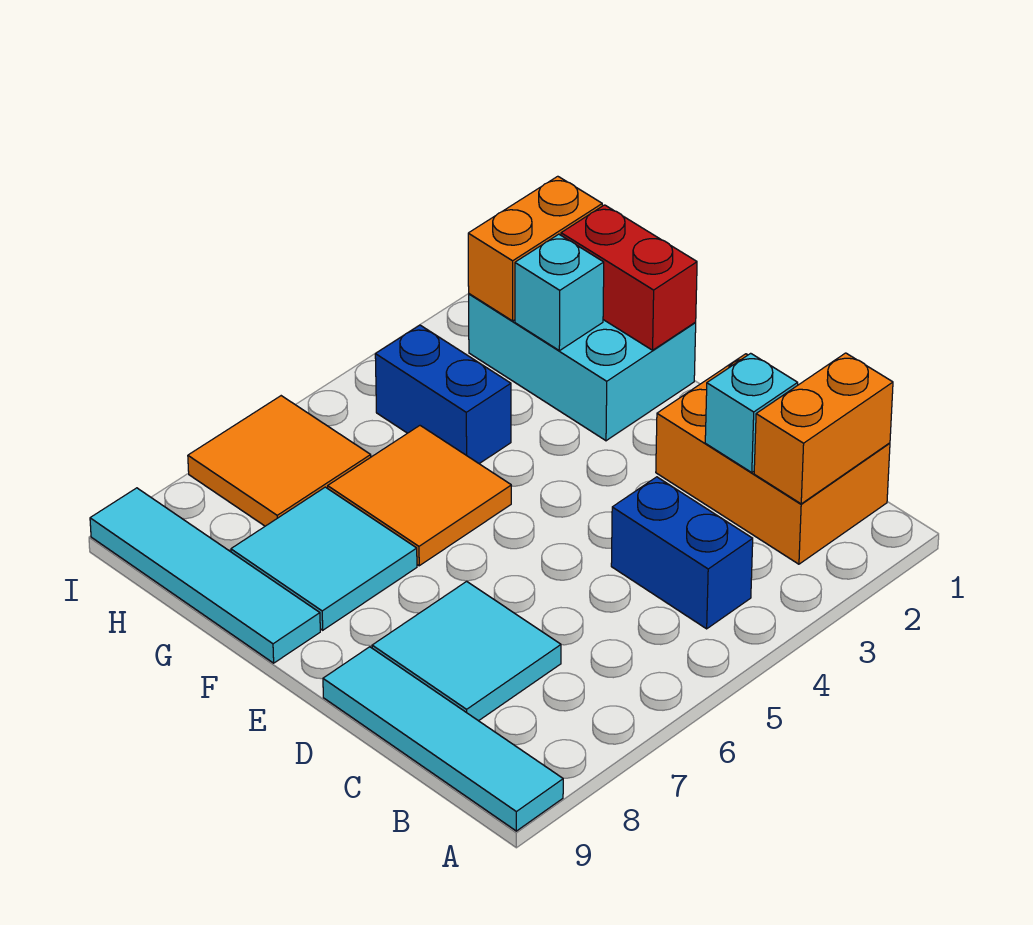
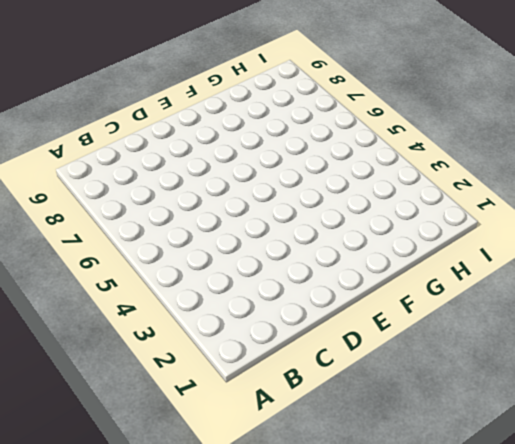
none -> cyan 1x4 tile [323,647,563,831]
none -> orange 2x3 brick [656,354,890,564]
none -> blue 1x2 brick [611,477,753,629]

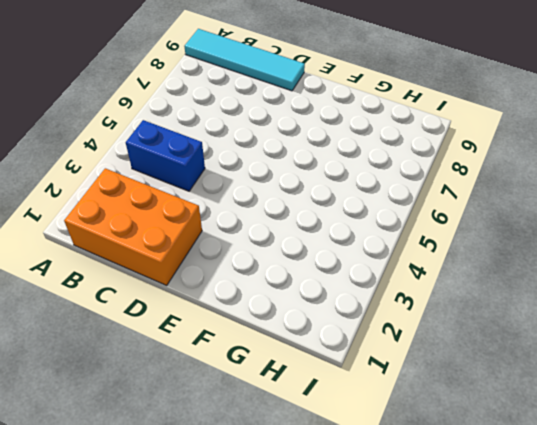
none -> cyan 2x2 tile [372,581,561,721]
none -> cyan 2x3 brick [469,294,696,441]
none -> orange 2x2 tile [328,426,511,566]

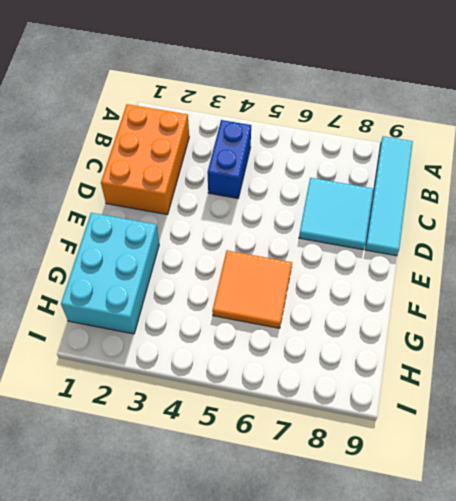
none -> cyan 2x2 tile [231,487,417,630]
none -> cyan 1x4 tile [90,488,320,663]
none -> blue 1x2 brick [375,325,511,464]

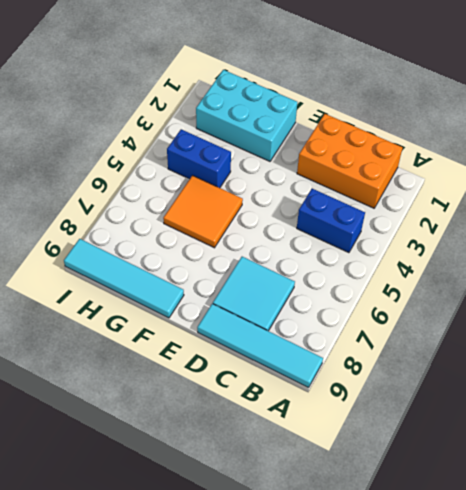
none -> cyan 2x2 tile [231,487,417,630]
none -> orange 2x2 tile [188,396,371,526]
none -> orange 1x2 brick [754,353,893,504]

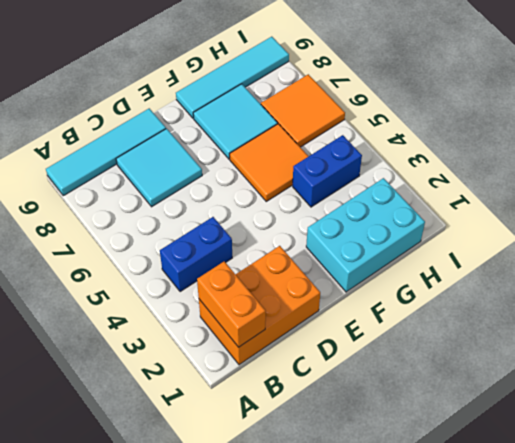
none -> cyan 1x1 brick [705,353,798,473]
none -> red 1x2 brick [561,205,697,350]
none -> cyan 1x1 brick [515,234,604,351]

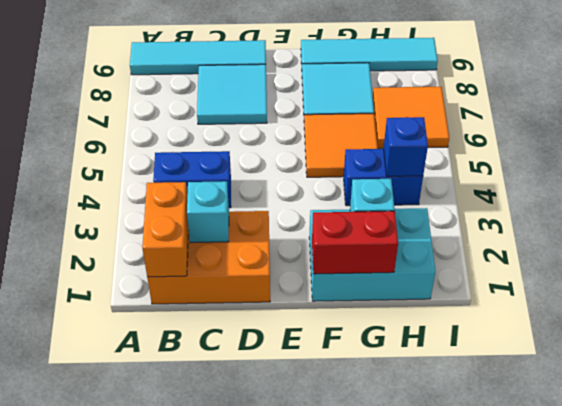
blue 1x1 brick [384,117,428,176] -> none
none -> orange 1x2 brick [468,176,602,321]

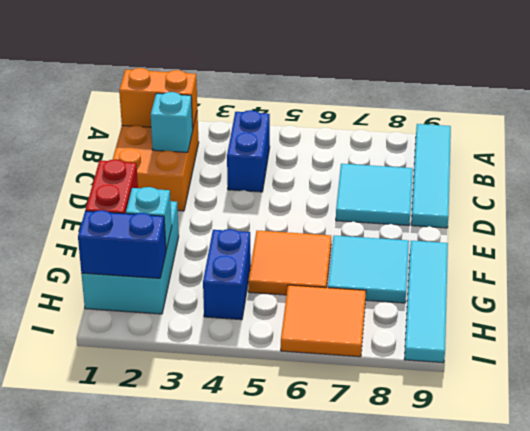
blue 1x2 brick [78,210,166,278] -> orange 1x2 brick [468,176,602,321]

